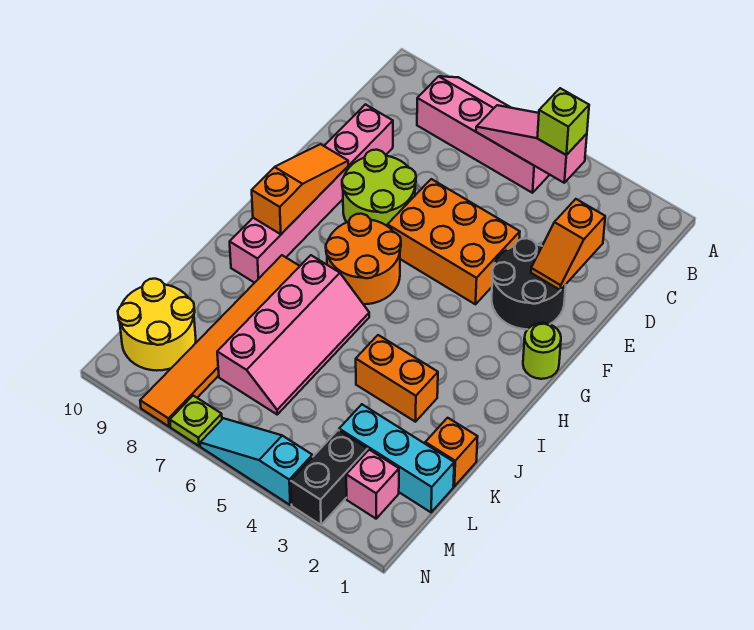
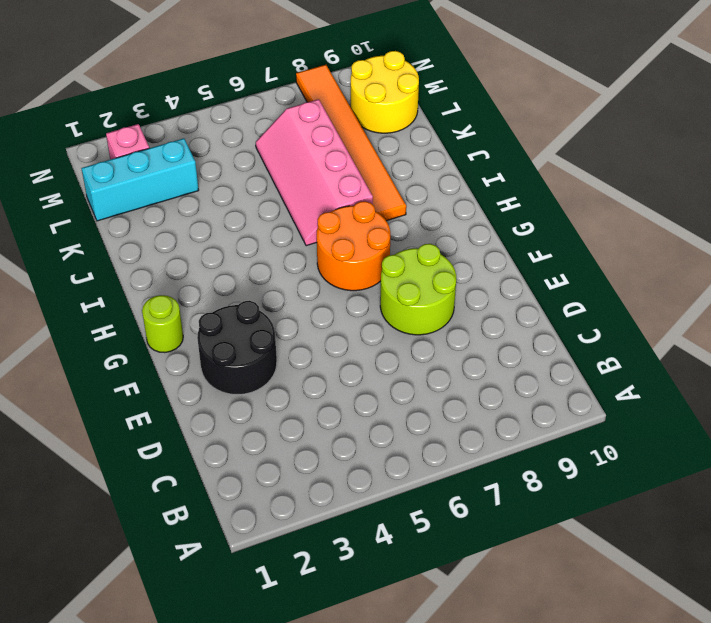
none -> pink 2x4 slope [417,76,550,193]
none -> pink 1x6 brick [230,104,393,283]
none -> orange 2x3 brick [387,179,520,304]

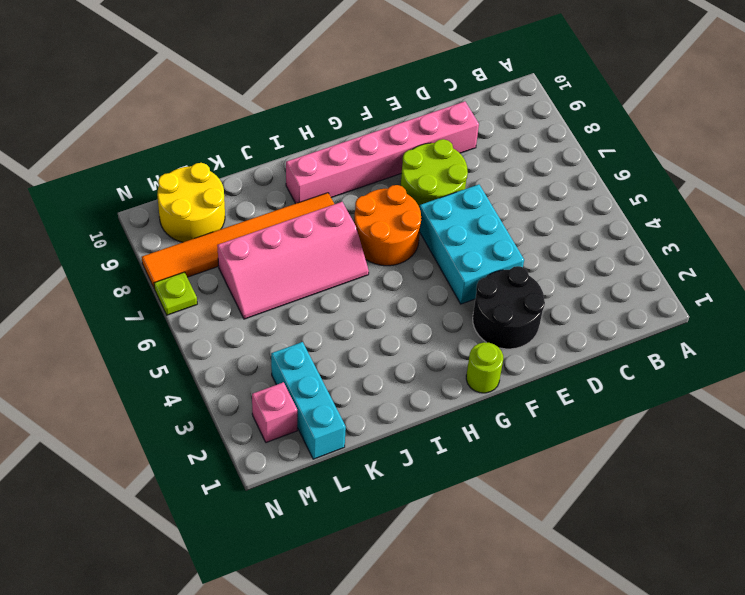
cyan 2x3 brick [420,184,524,304] -> orange 2x3 brick [387,179,520,304]
none -> pink 2x4 slope [417,76,550,193]
none -> orange 1x2 brick [356,335,438,422]
none -> orange 1x1 brick [425,418,478,486]

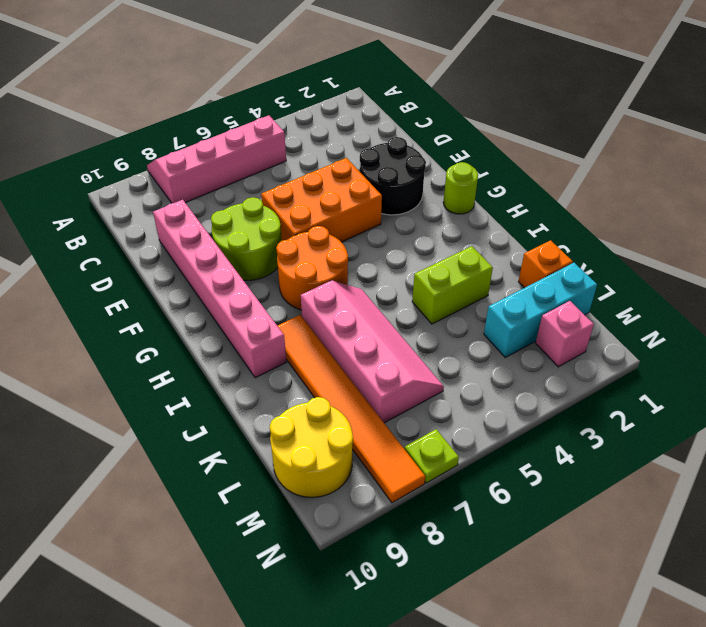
lime 1x2 brick [412,246,493,324] -> orange 1x2 brick [356,335,438,422]
none -> black 1x2 brick [291,430,368,525]
none -> cyan 1x3 slope [200,418,313,505]
none -> pink 1x3 slope [476,105,587,183]

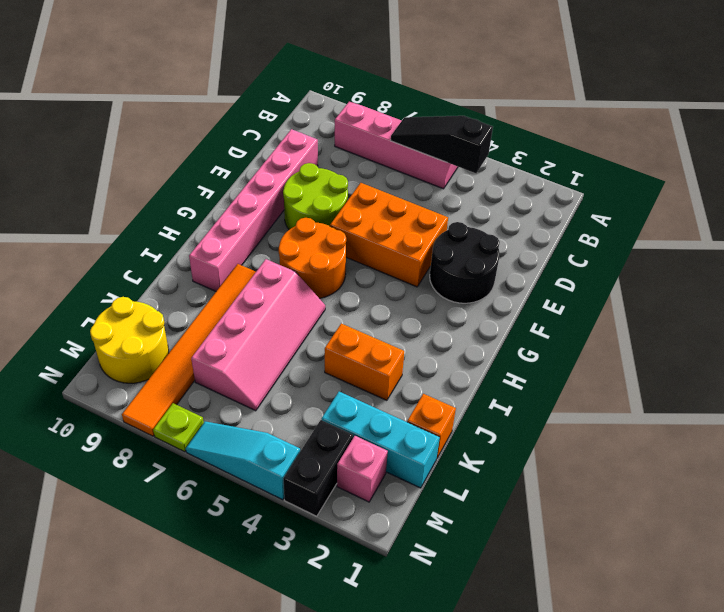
black 1x3 slope [391,116,493,173] -> pink 1x3 slope [476,105,587,183]
none -> lime 1x1 round brick [523,323,561,379]
none -> orange 1x2 slope [531,199,605,290]
none -> orange 1x3 slope [252,144,348,234]

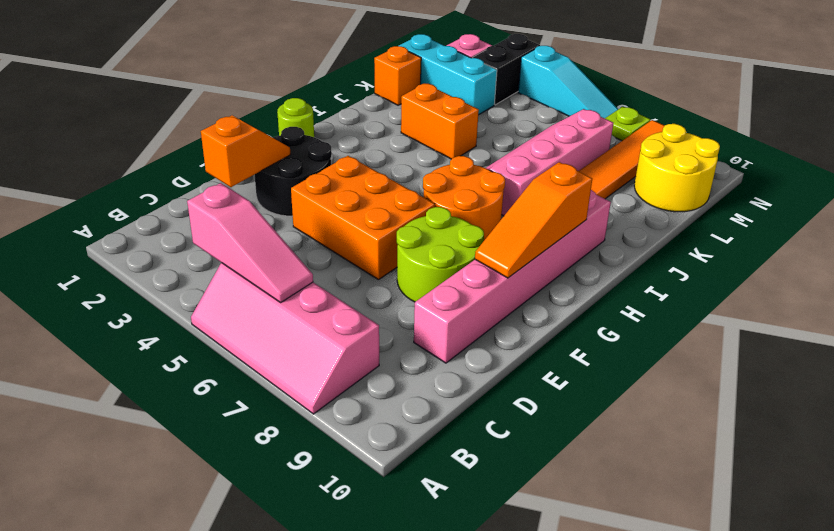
none -> lime 1x1 brick [537,88,589,155]

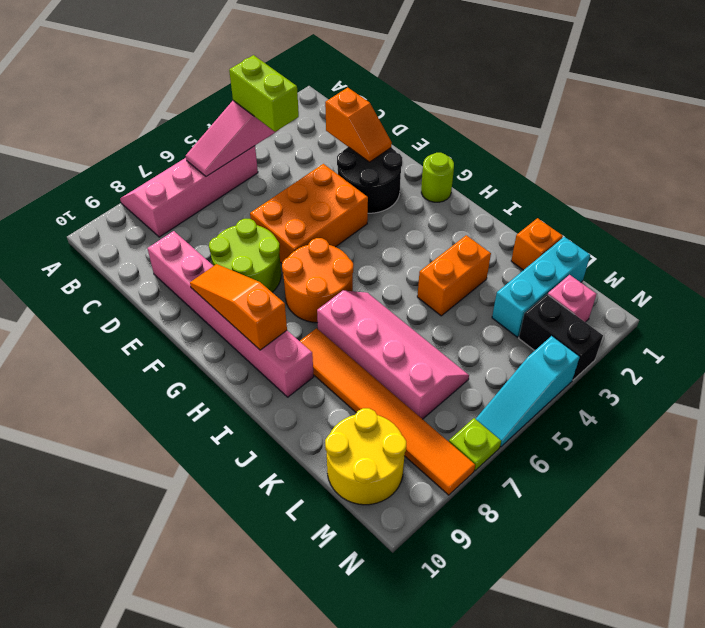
lime 1x2 brick [229,55,299,132] -> lime 1x1 brick [537,88,589,155]

